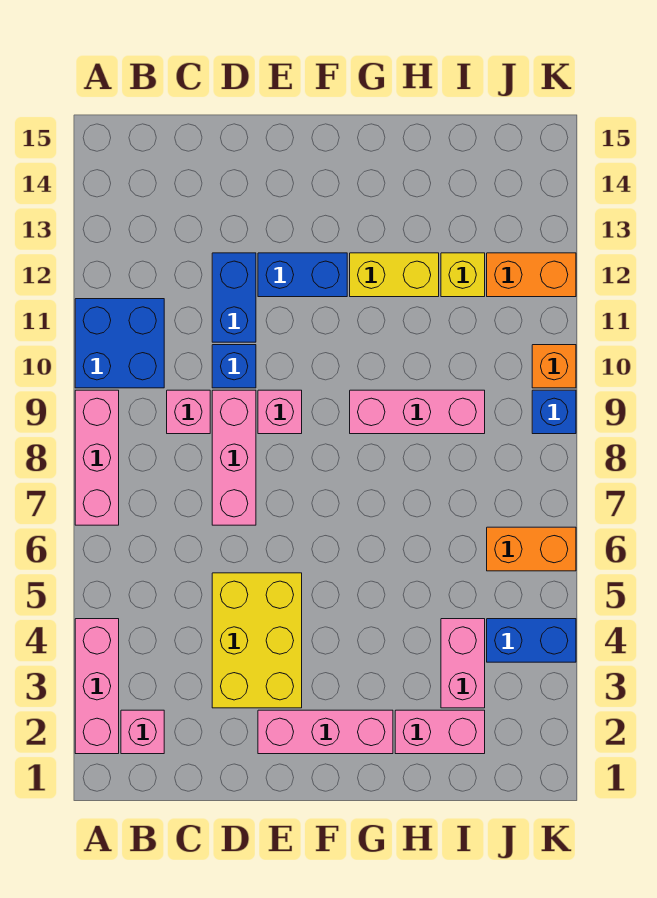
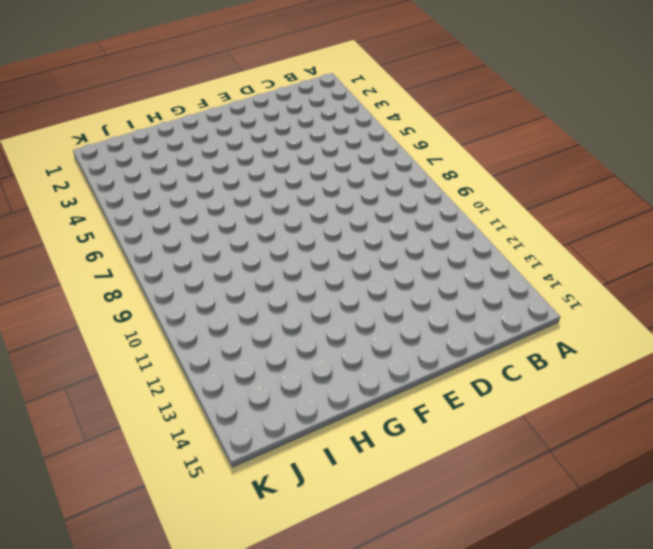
none -> pink 1x3 brick [75,619,119,754]
none -> pink 1x3 brick [75,390,119,525]
none -> blue 2x2 brick [75,299,164,388]

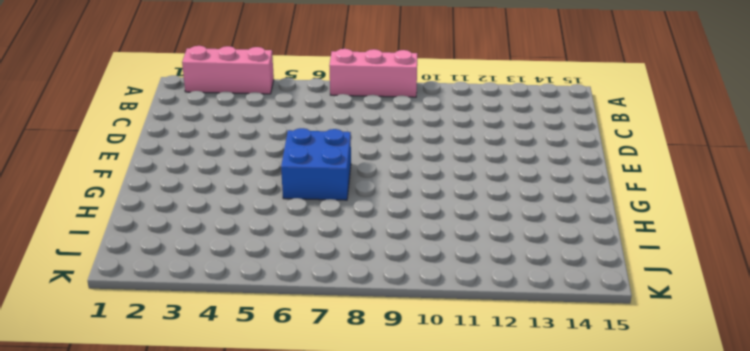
blue 2x2 brick [281,128,351,200] -> blue 2x2 brick moved to [75,299,164,388]
none -> pink 1x1 brick [121,710,164,754]
none -> pink 1x1 brick [167,390,210,434]
none -> yellow 2x3 brick [212,573,302,708]

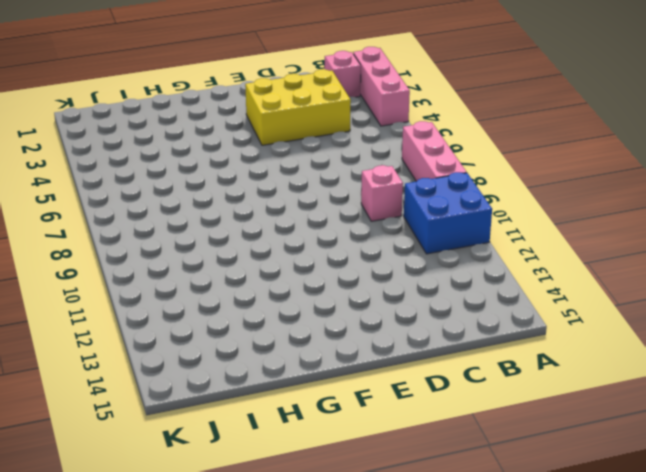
yellow 2x3 brick [245,69,351,145] -> yellow 2x3 brick turned to [212,573,302,708]
none -> pink 1x3 brick [212,390,256,525]
none -> blue 1x1 brick [212,345,256,388]
none -> blue 1x2 brick [212,253,256,342]

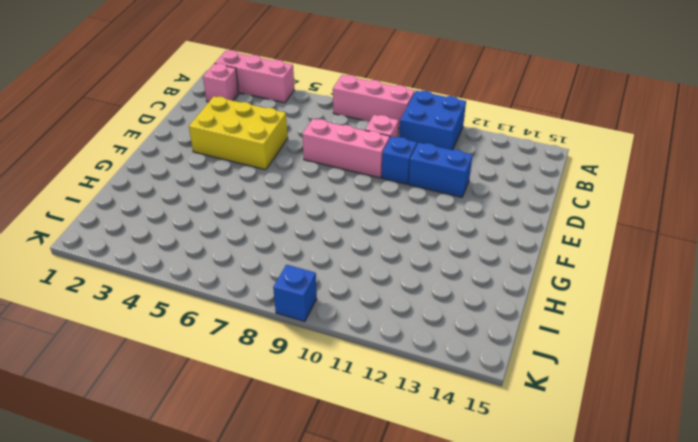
none -> pink 1x3 brick [258,710,393,754]
none -> pink 1x1 brick [258,390,302,434]
none -> blue 1x2 brick [258,253,347,297]

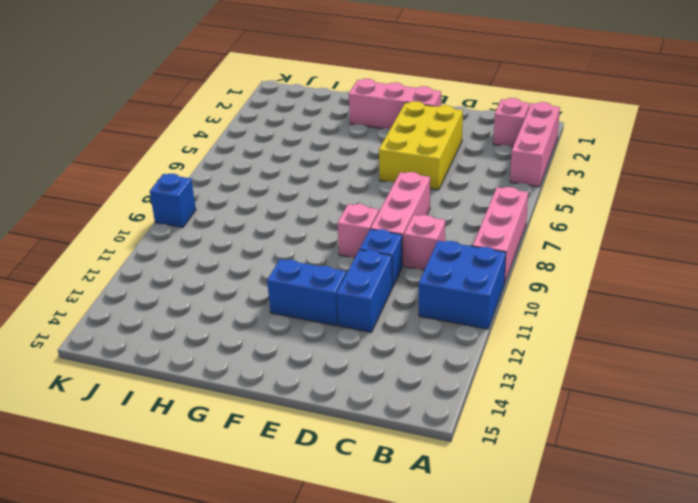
none -> pink 1x3 brick [350,390,485,434]
none -> yellow 1x2 brick [350,253,439,297]
none -> pink 1x2 brick [395,710,485,754]

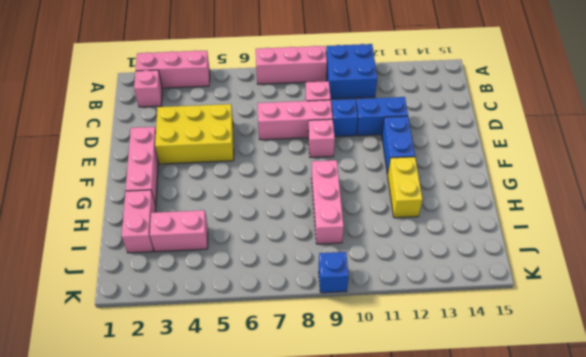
none -> yellow 1x1 brick [441,253,485,297]
none -> blue 1x2 brick [487,619,576,662]
none -> orange 1x2 brick [487,527,576,571]

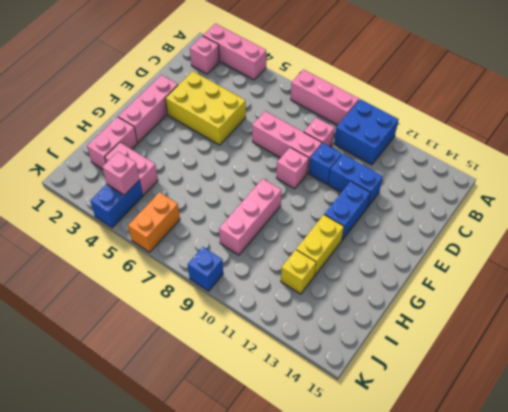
pink 1x1 brick [102,152,140,195] -> none
none -> orange 1x2 brick [487,253,576,297]
none -> orange 1x1 brick [532,345,576,388]

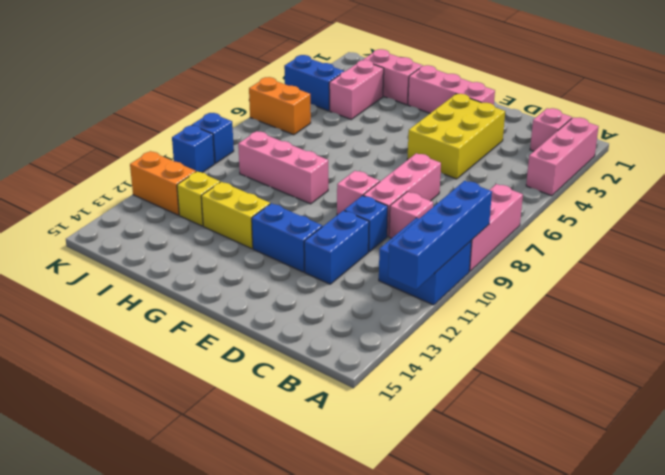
blue 1x4 brick [388,181,492,290] -> none
blue 1x1 brick [172,125,215,173] -> orange 1x1 brick [532,345,576,388]

